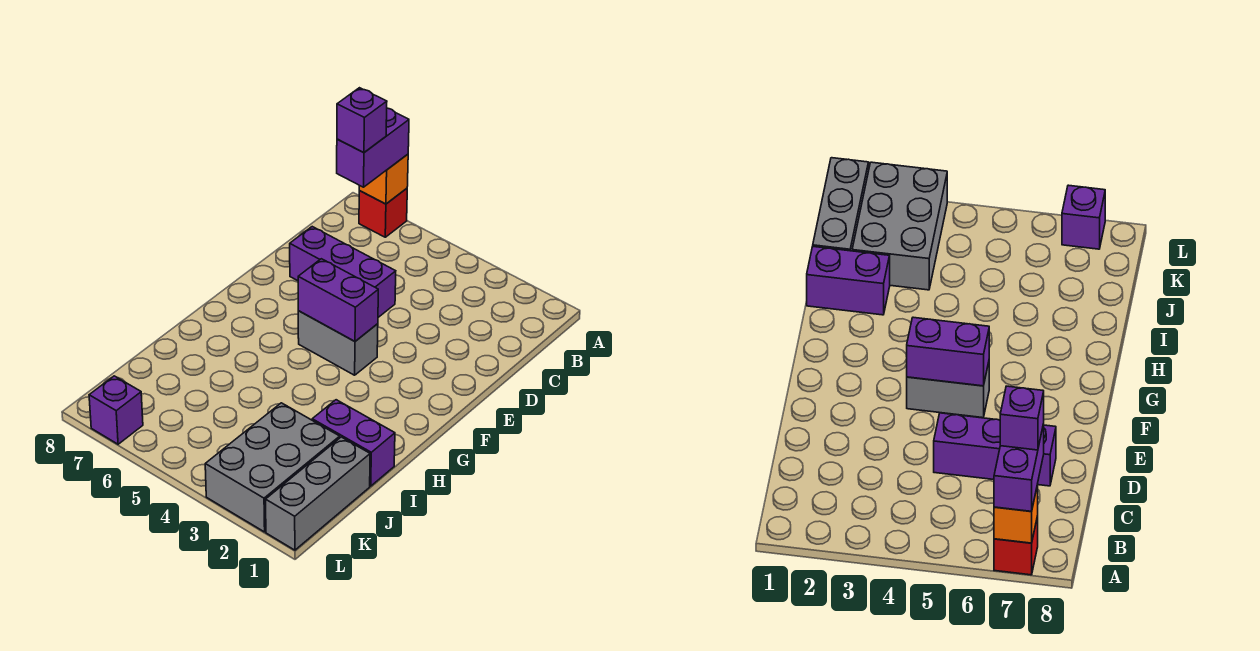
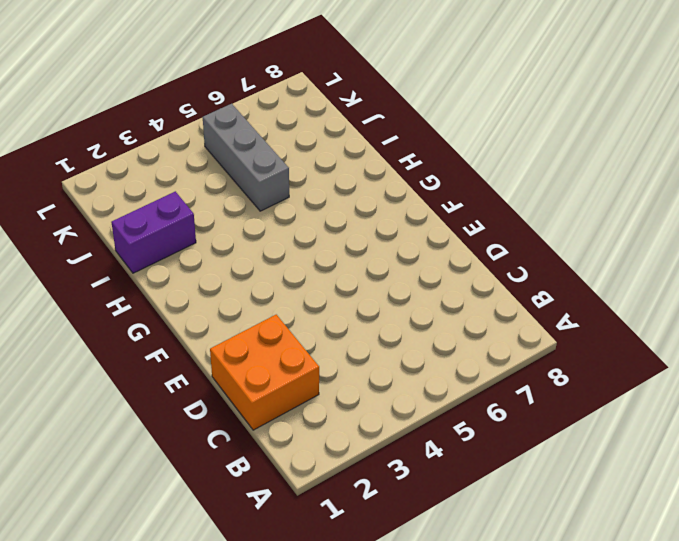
orange 2x2 brick [210,315,319,430] -> none
grey 1x3 brick [203,104,289,211] -> grey 1x3 brick moved to [266,437,370,550]
none -> red 1x1 brick [359,188,407,237]
none -> purple 1x3 brick [290,227,396,317]

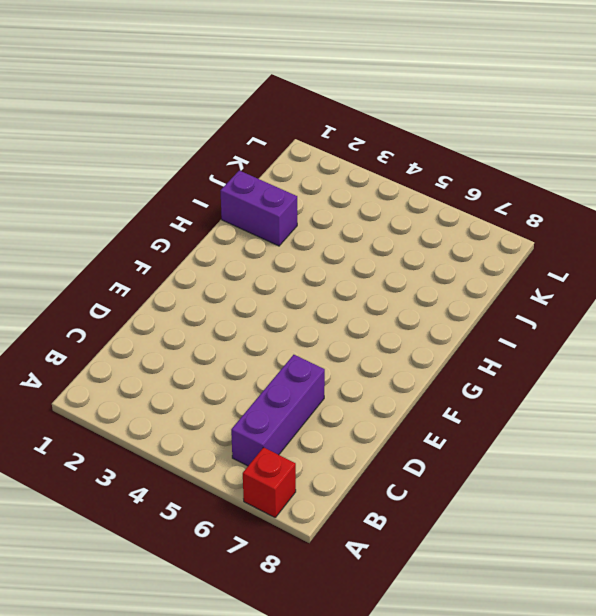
purple 1x3 brick [231,355,325,466] -> purple 1x3 brick turned to [290,227,396,317]
none -> grey 1x2 brick [298,311,378,375]
none -> grey 1x3 brick [266,437,370,550]

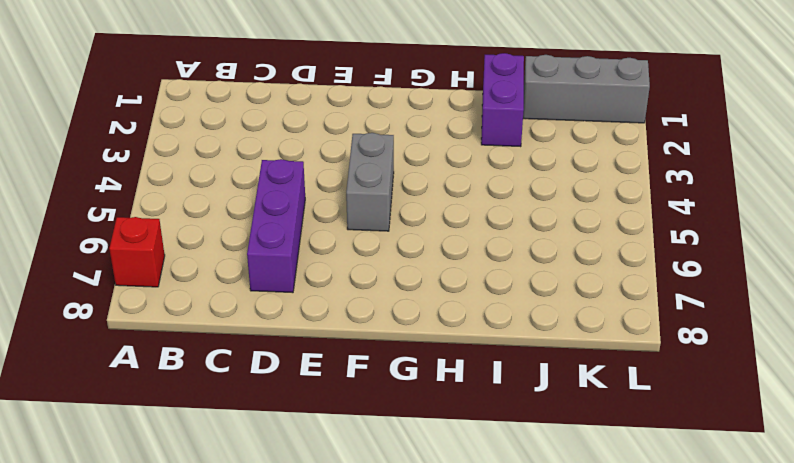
none -> grey 2x3 brick [205,403,340,532]
none -> purple 1x1 brick [89,376,143,444]

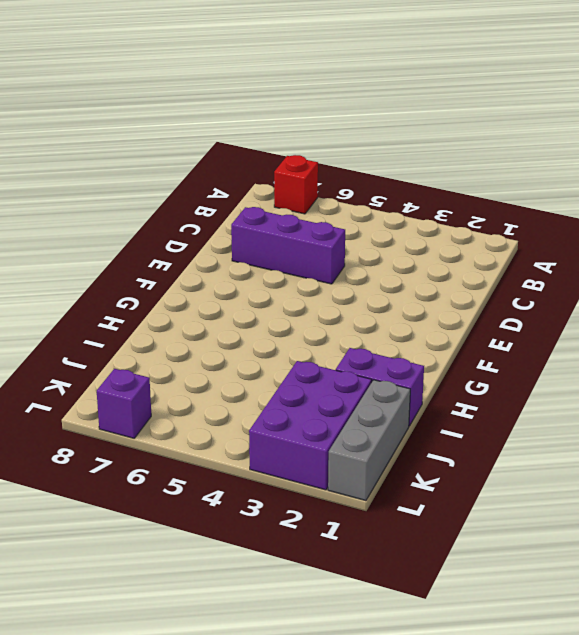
purple 2x3 brick [249,361,372,490] -> grey 2x3 brick [205,403,340,532]
none -> grey 1x2 brick [298,311,378,375]
none -> orange 1x1 brick [359,154,408,204]

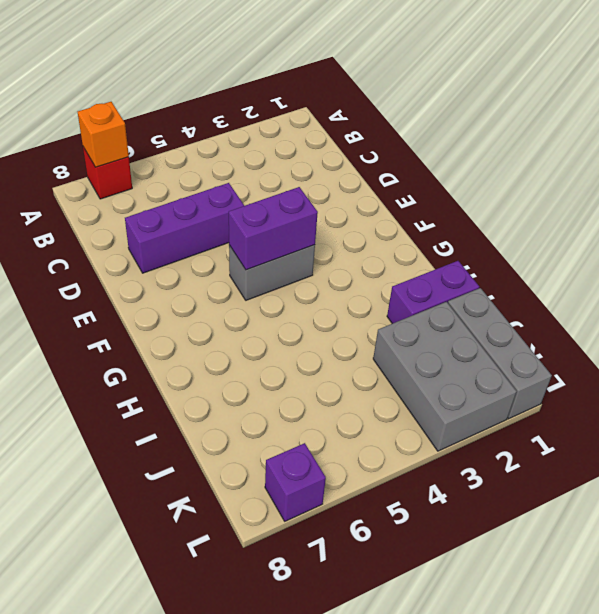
none -> purple 1x2 brick [337,108,409,187]
none -> purple 1x1 brick [337,88,387,153]

